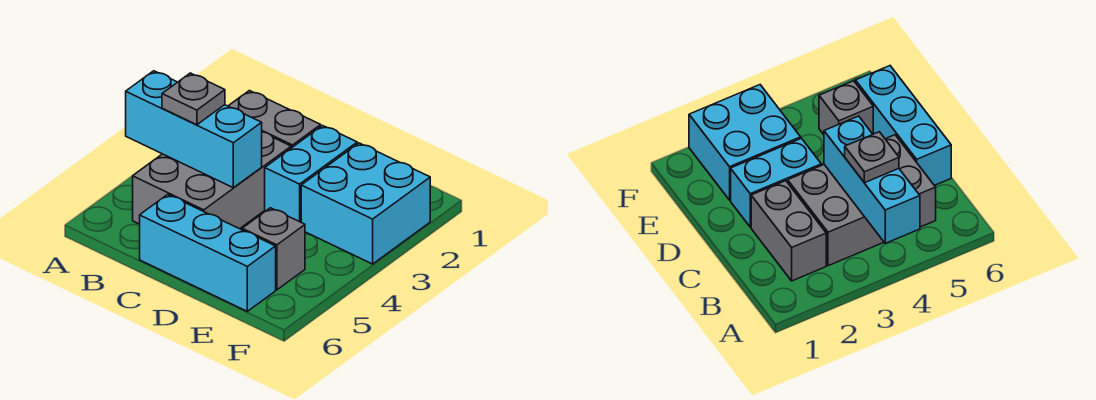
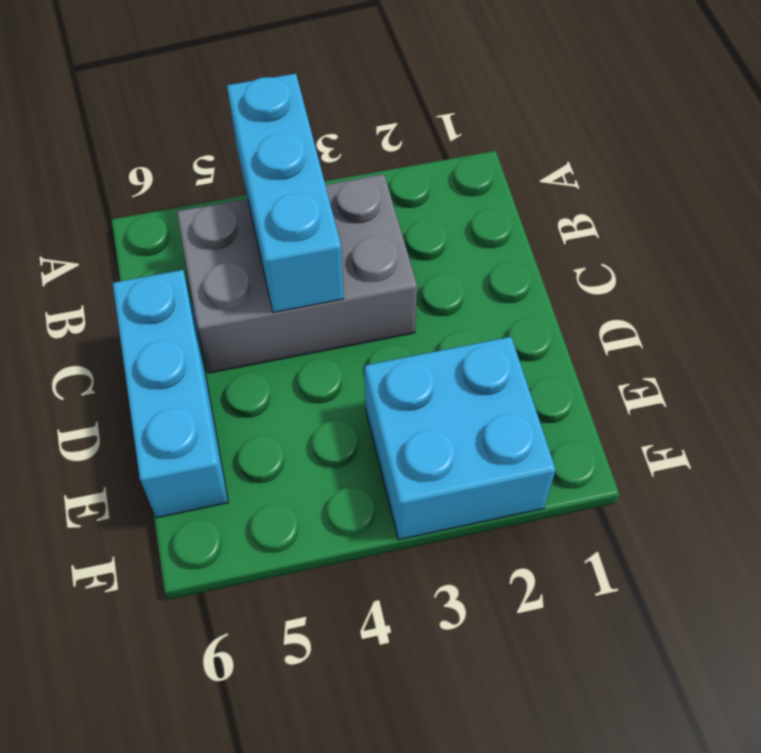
none -> grey 1x2 brick [229,91,321,148]
none -> cyan 1x2 brick [265,126,357,222]

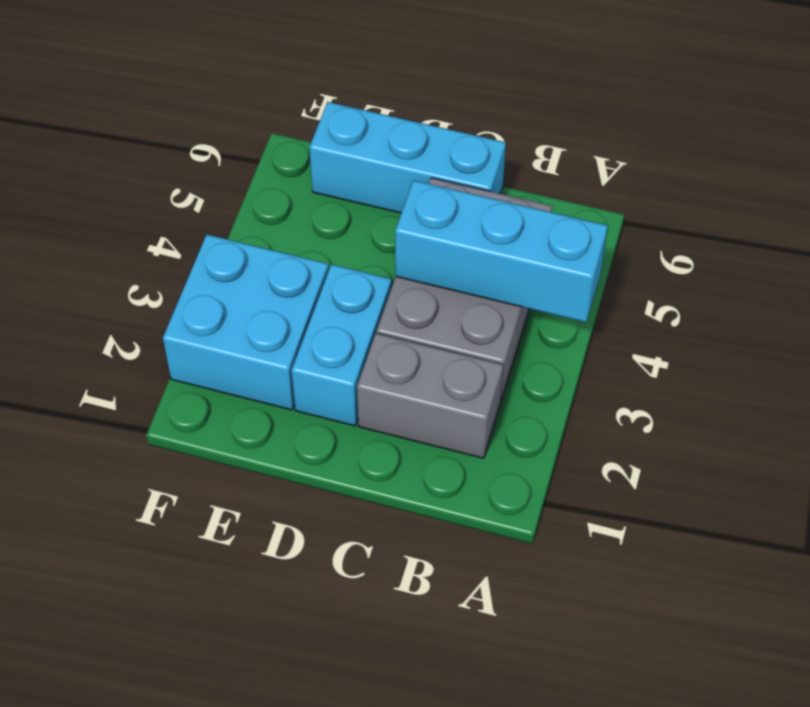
none -> grey 1x1 brick [242,208,305,290]
none -> grey 1x1 plate [162,73,225,125]

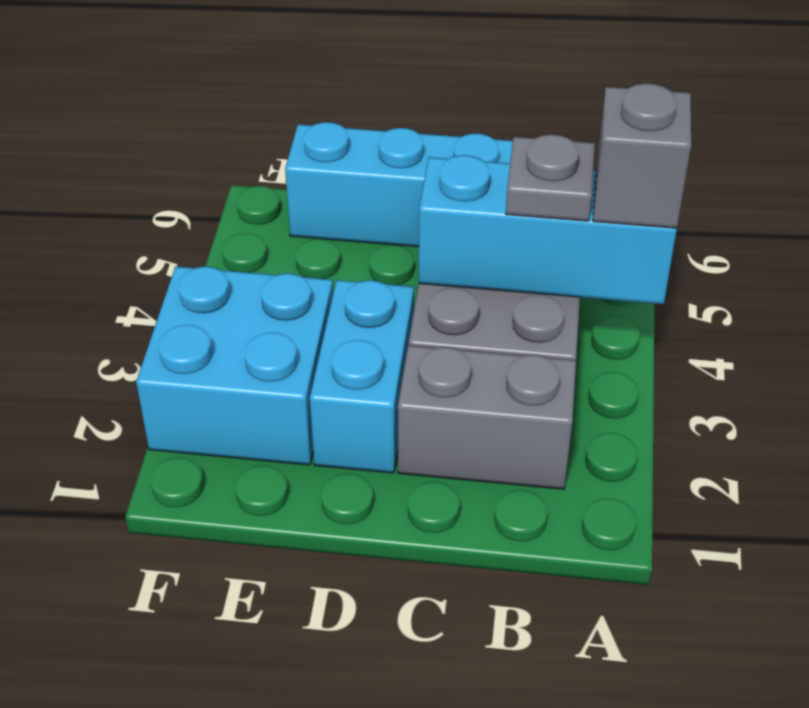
grey 1x1 brick [593,83,691,228] -> grey 1x1 brick moved to [242,208,305,290]

